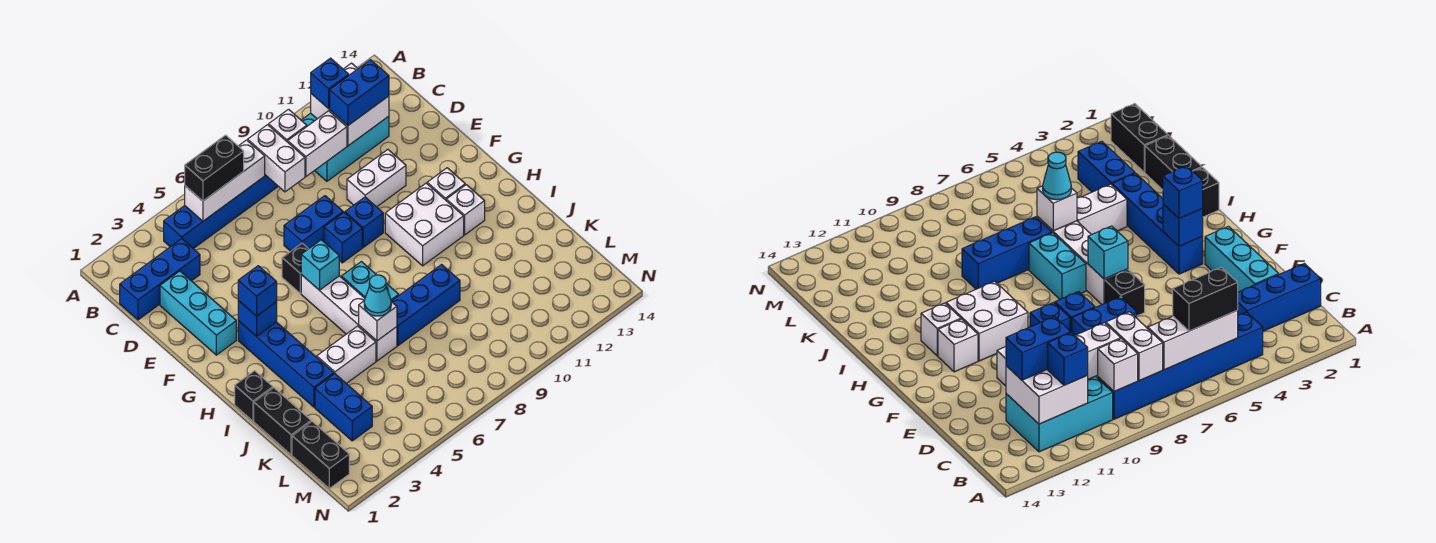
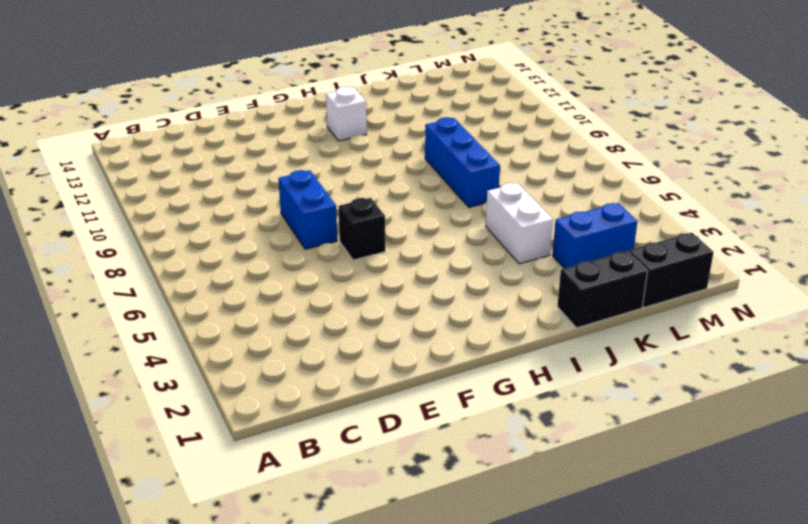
none -> blue 1x6 brick [164,175,278,249]
none -> cyan 2x3 brick [301,113,389,181]
none -> blue 1x3 brick [120,239,200,320]
none -> cyan 1x3 brick [160,271,236,355]

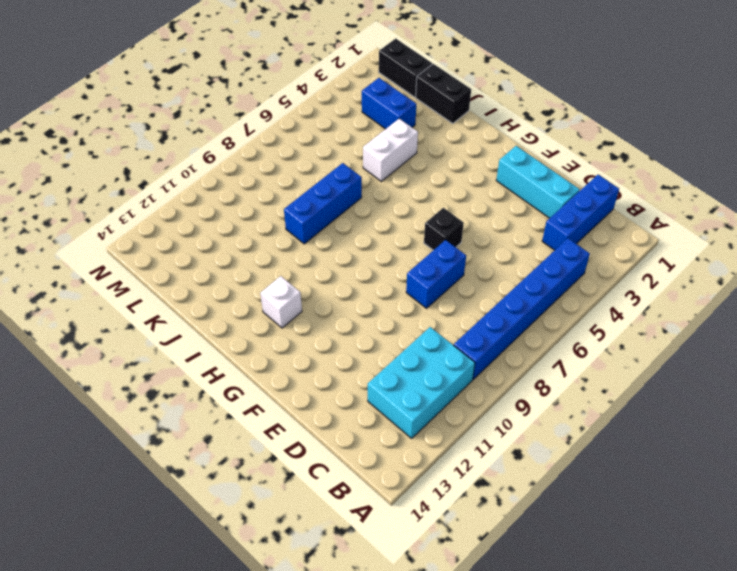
none -> white 1x2 brick [347,150,406,207]
none -> blue 1x1 brick [324,213,362,263]
none -> blue 1x1 brick [345,197,383,247]
none -> blue 1x4 brick [238,321,334,407]

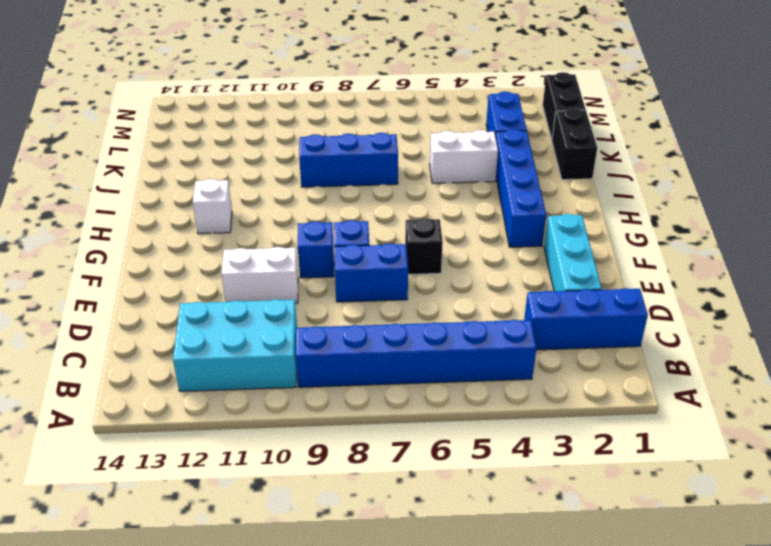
none -> white 1x4 brick [301,275,397,361]
none -> white 2x2 brick [385,183,464,266]
none -> white 1x1 brick [427,168,465,200]
none -> cyan 1x2 brick [341,262,399,301]

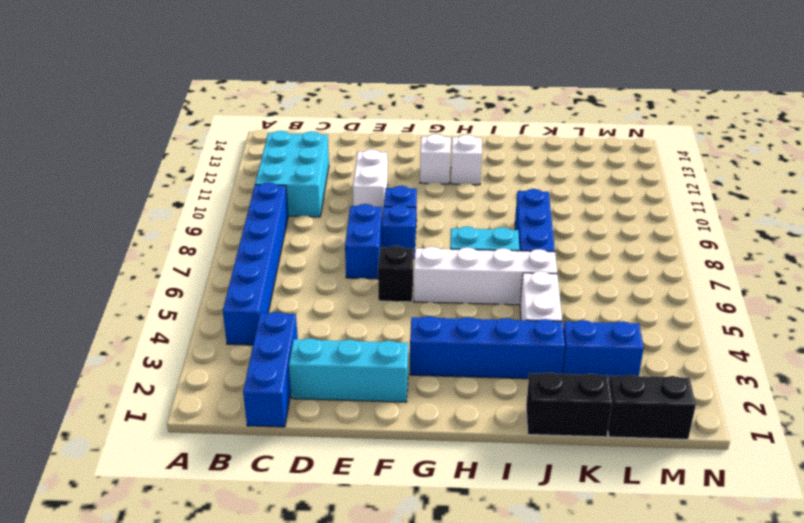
none -> white 2x2 brick [385,183,464,266]
none -> black 1x1 brick [235,371,273,421]
none -> white 1x3 brick [185,140,265,221]
none -> white 1x2 brick [248,125,305,192]

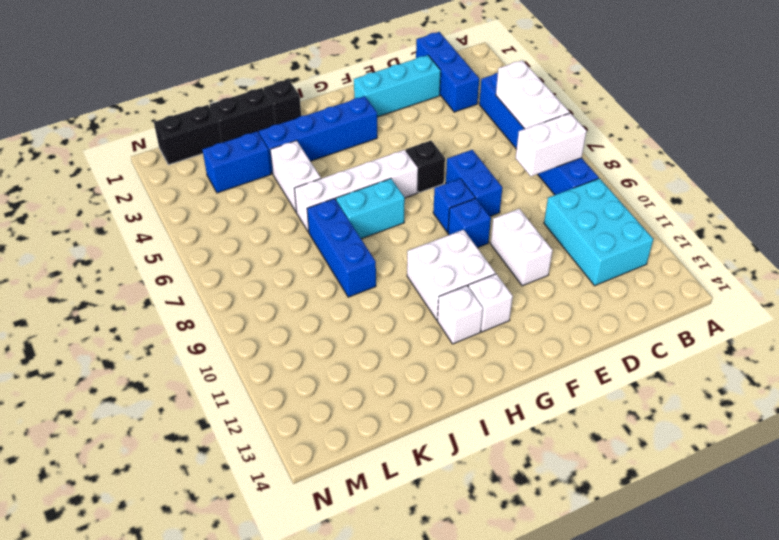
none -> white 1x1 brick [269,109,307,142]
none -> white 2x2 brick [311,63,389,146]
none -> white 1x2 brick [288,111,347,176]
none -> blue 1x1 brick [238,301,277,336]

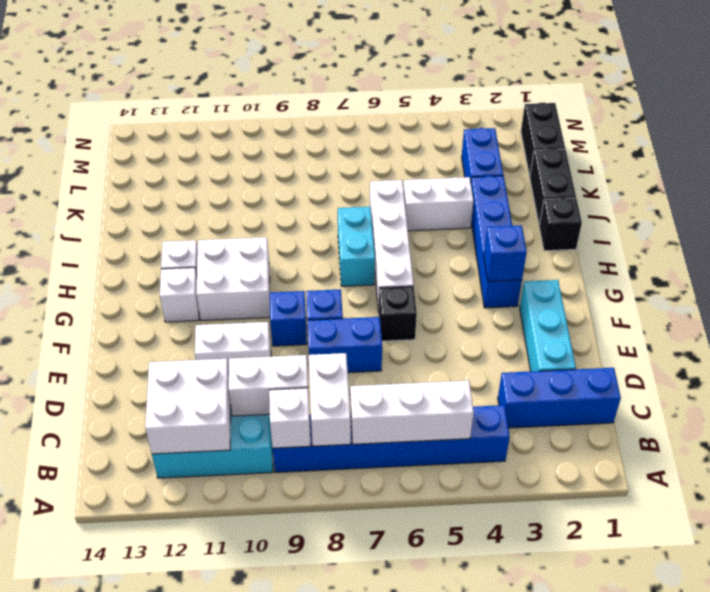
none -> blue 1x3 brick [391,265,460,346]
none -> cyan 1x1 brick [301,240,339,290]
none -> white 1x1 brick [359,301,397,341]
none -> black 1x2 brick [185,135,244,201]

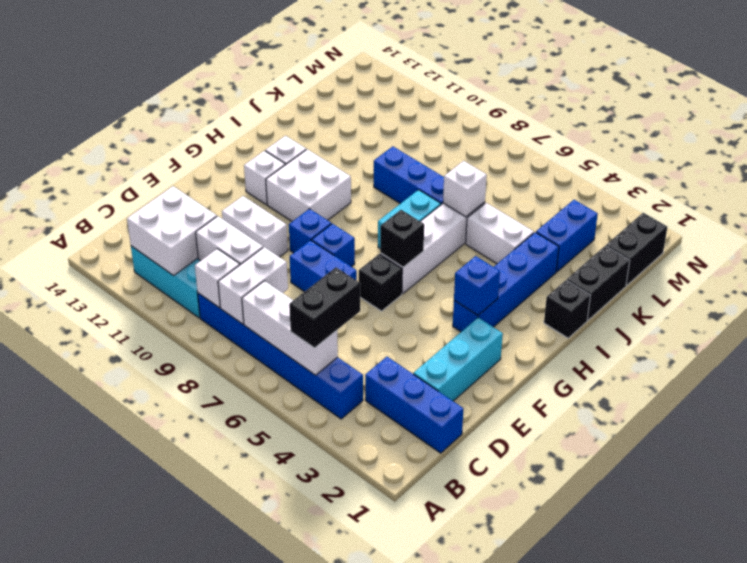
black 1x2 brick [289,267,360,348] -> black 1x2 brick turned to [185,135,244,201]
black 1x1 brick [380,210,424,267] -> cyan 1x1 brick [301,240,339,290]
none -> blue 1x1 brick [311,58,349,109]
none -> blue 1x2 brick [330,60,389,125]
none -> blue 1x1 brick [238,266,277,316]
none -> cyan 1x1 cone [364,275,391,316]

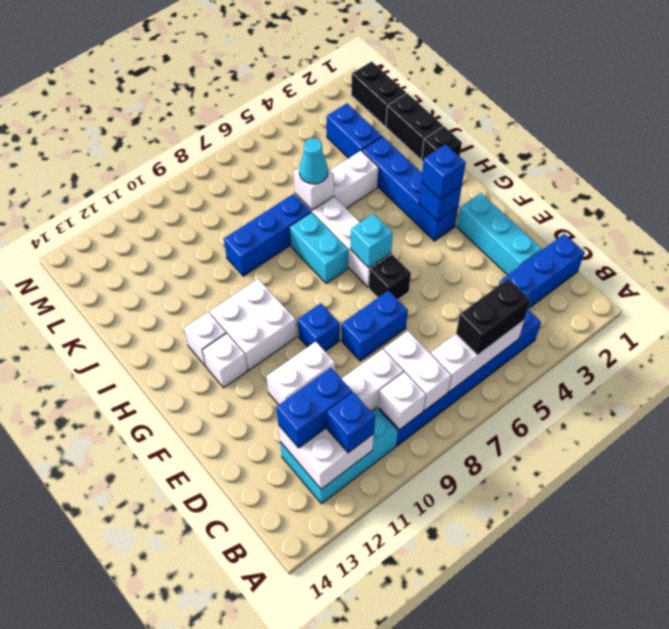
none -> blue 1x1 brick [324,213,362,263]

